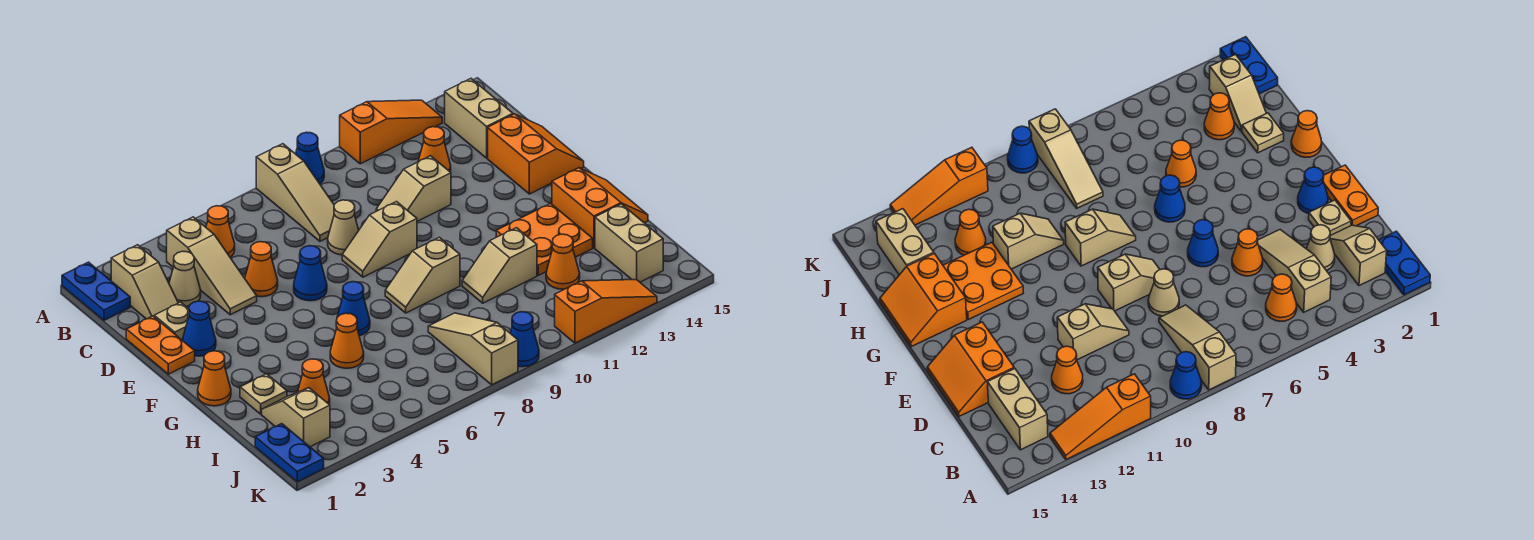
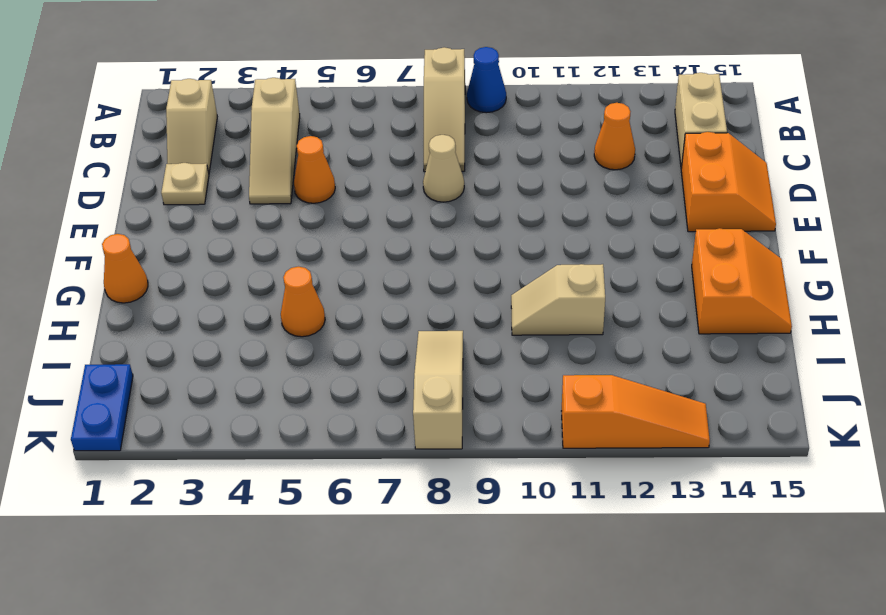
none -> blue 1x2 plate [62,262,130,320]
none -> orange 1x3 slope [340,100,442,164]
none -> orange 1x1 cone [206,206,235,257]
none -> tan 1x1 cone [169,251,201,306]

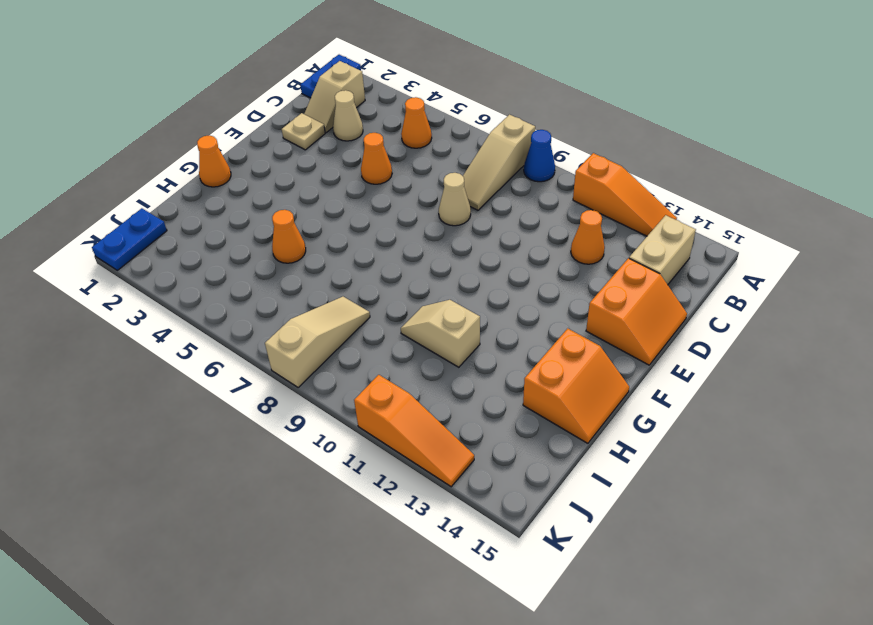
none -> tan 1x3 slope [167,217,257,315]
none -> orange 1x2 plate [126,316,195,374]
none -> tan 1x2 slope [376,156,451,221]
none -> blue 1x1 cone [182,301,216,356]

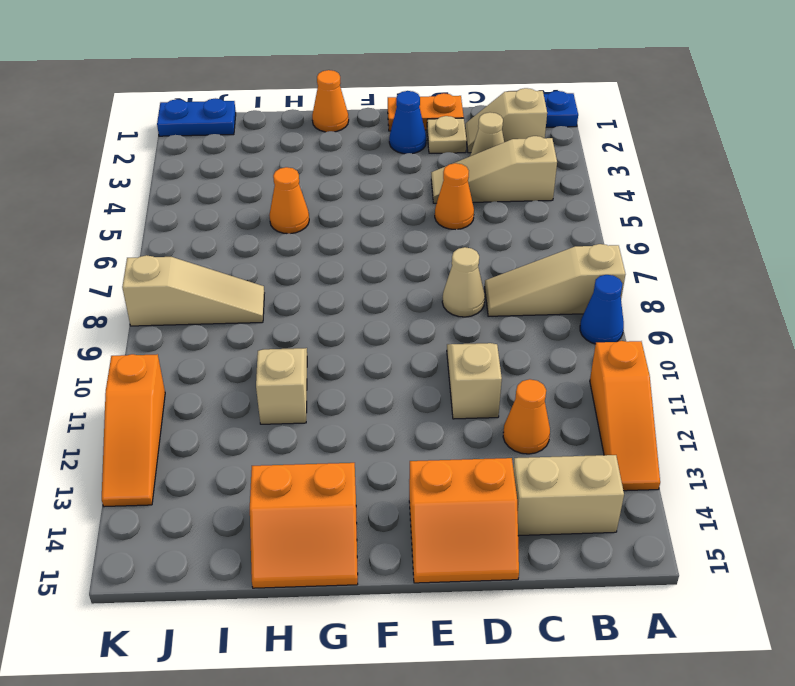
none -> orange 1x1 cone [206,206,235,257]
none -> blue 1x1 cone [294,246,327,301]
none -> tan 1x2 slope [342,202,417,277]
none -> blue 1x1 cone [337,282,370,336]

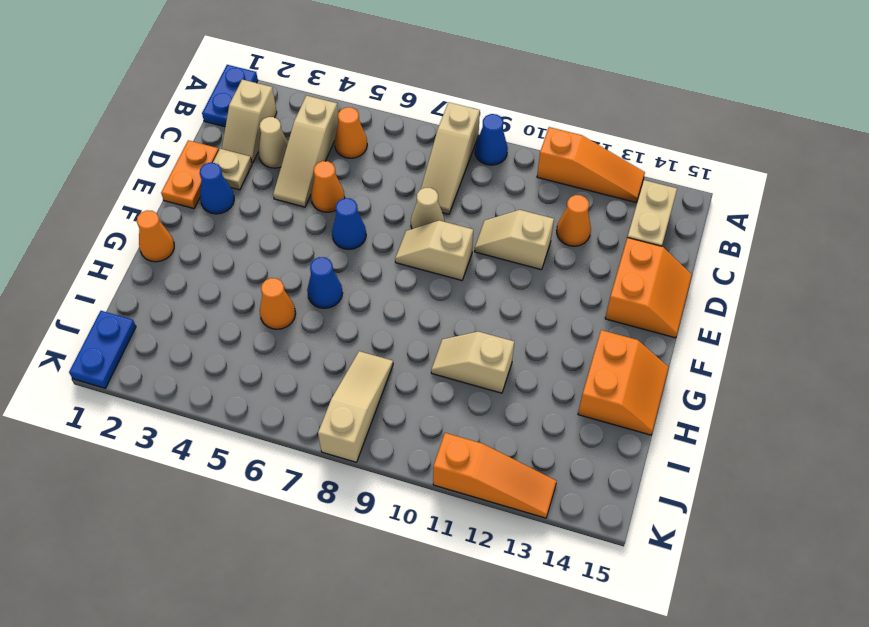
none -> tan 1x2 slope [385,237,460,313]
none -> orange 2x2 plate [496,203,593,275]
none -> tan 1x1 plate [240,374,287,414]
none -> tan 1x2 slope [262,388,330,447]

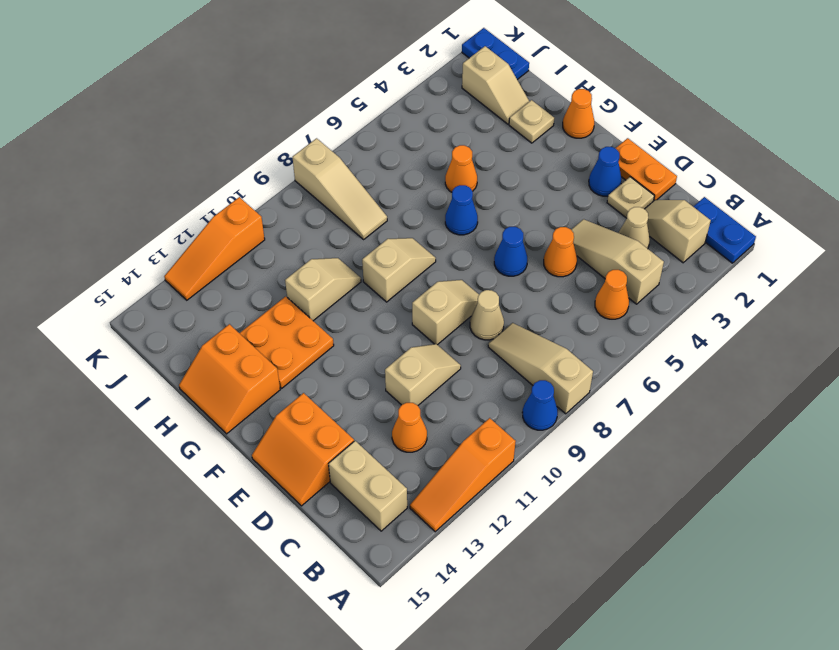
none -> orange 1x1 cone [298,359,330,404]
none -> orange 1x1 cone [546,234,580,289]
none -> tan 1x2 brick [595,204,663,282]
none -> blue 1x1 cone [510,312,539,367]

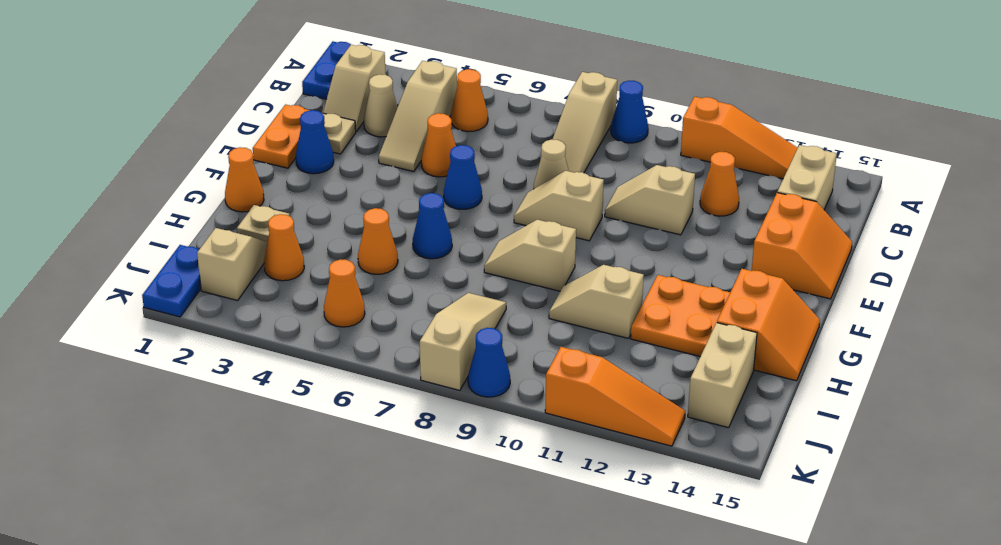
orange 1x1 cone [324,259,365,327] -> orange 1x1 cone moved to [546,234,580,289]

